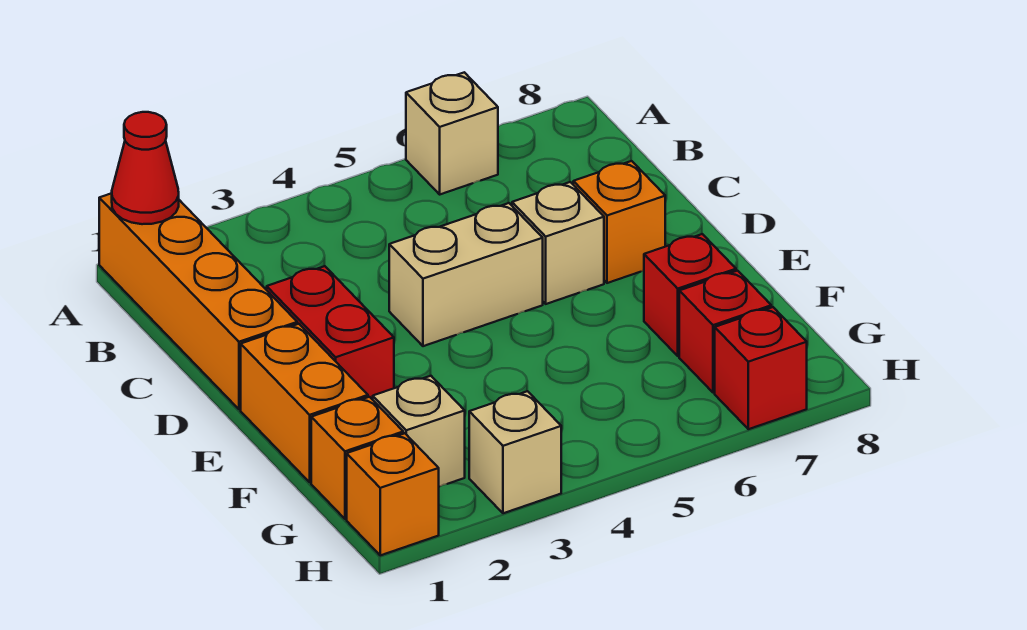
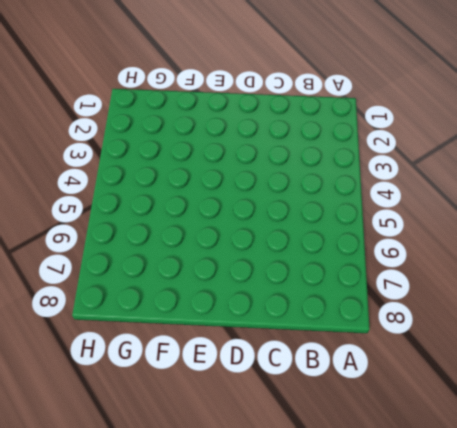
none -> orange 1x4 brick [99,193,297,409]
none -> tan 1x1 brick [406,72,498,194]
none -> red 1x2 brick [267,266,394,400]

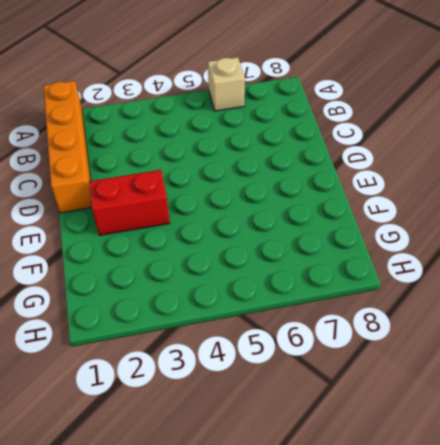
red 1x2 brick [89,170,170,235] -> red 1x2 brick turned to [267,266,394,400]
none -> tan 1x2 brick [389,203,543,346]
none -> tan 1x1 brick [512,182,604,304]
none -> orange 1x1 brick [573,161,665,283]

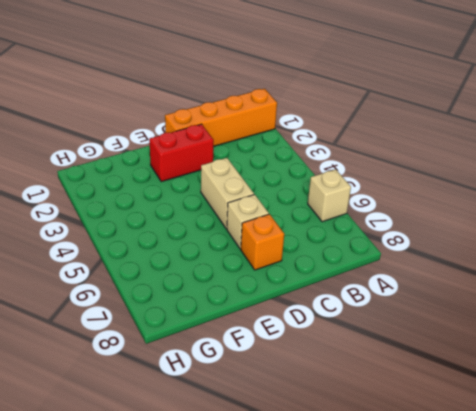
none -> orange 1x2 brick [241,324,368,482]
none -> red 1x1 brick [644,234,736,356]
none -> orange 1x1 brick [311,397,403,519]

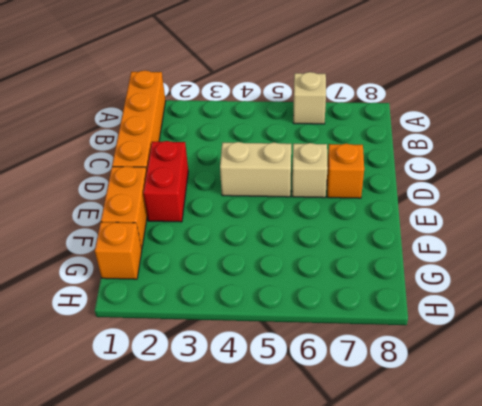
none -> red 1x1 brick [644,234,736,356]
none -> tan 1x1 brick [373,376,465,487]
none -> red 1x1 brick [679,271,771,393]

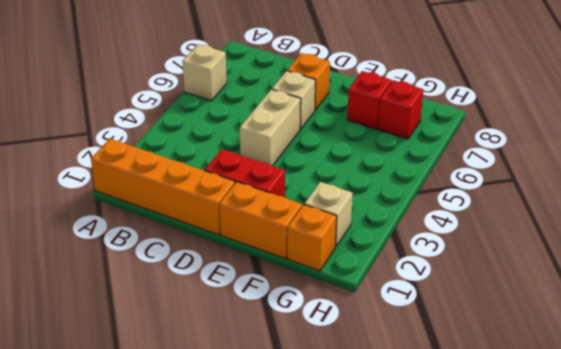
none -> orange 1x1 brick [347,433,439,555]
none -> tan 1x1 brick [469,391,561,513]
none -> red 1x1 brick [715,307,807,429]

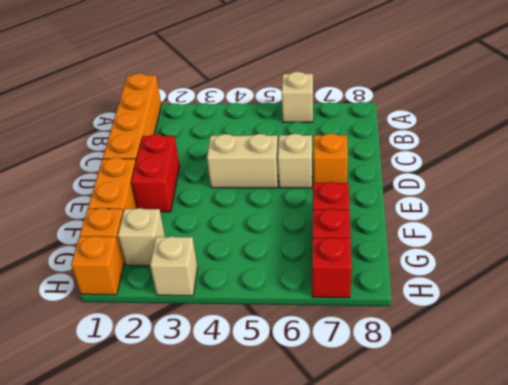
none -> red 1x1 cone [112,112,179,224]

